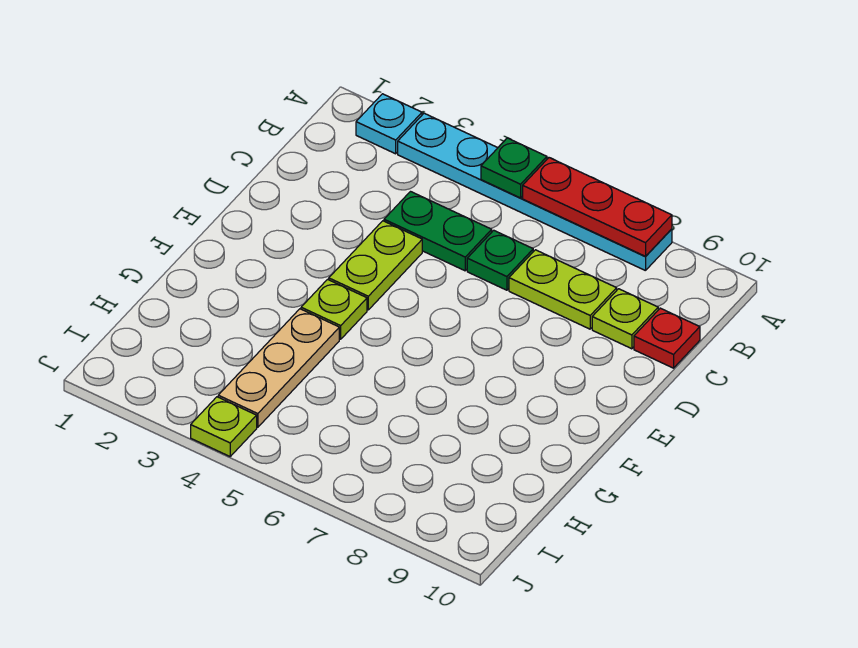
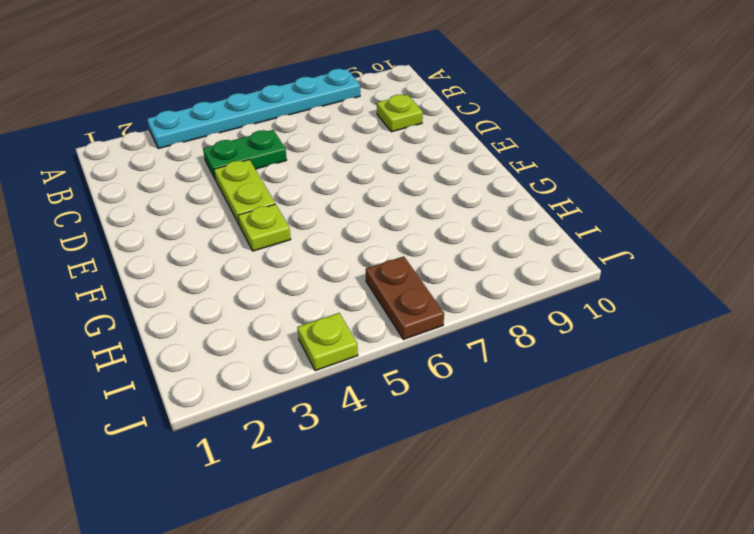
brown 1x2 plate [366,256,444,340] -> none
none -> cyan 1x1 plate [356,94,422,154]
none -> green 1x1 plate [467,230,533,290]
none -> lime 1x2 plate [509,250,617,329]

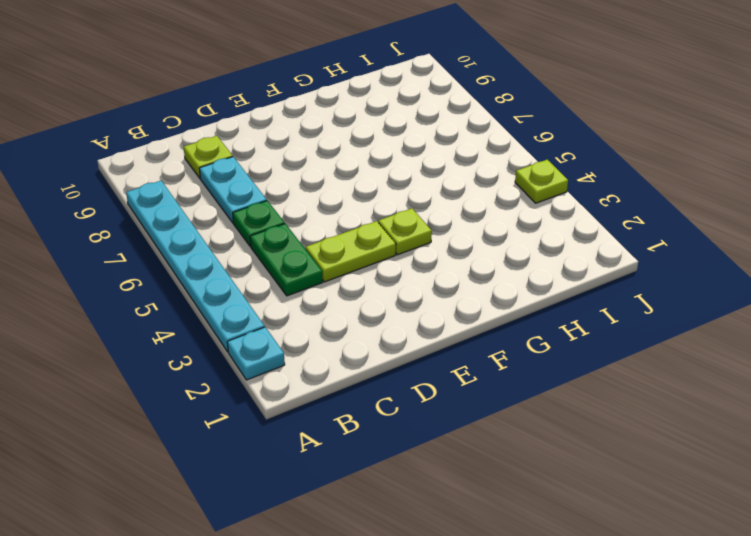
cyan 1x2 plate [199,157,267,223] -> lime 1x2 plate [509,250,617,329]
none -> red 1x1 plate [634,308,700,368]
none -> tan 1x3 plate [218,309,339,427]
none -> green 1x1 plate [481,138,547,198]

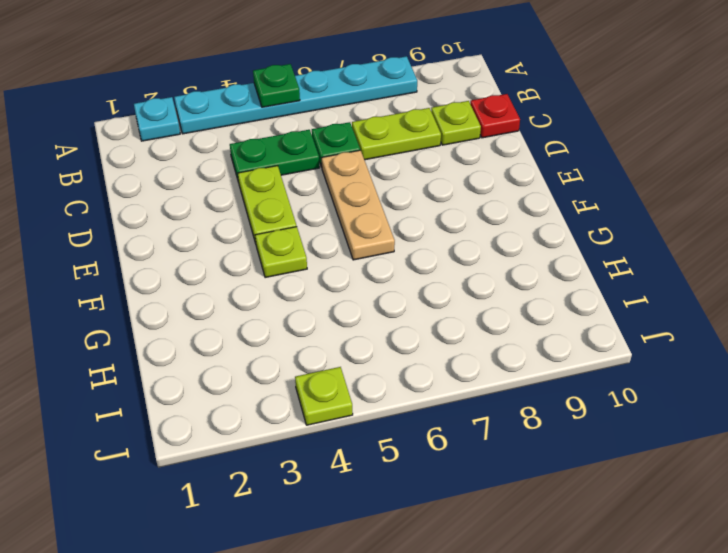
tan 1x3 plate [322,150,395,260] -> tan 1x3 plate moved to [218,309,339,427]
none -> red 1x3 plate [523,158,672,257]

